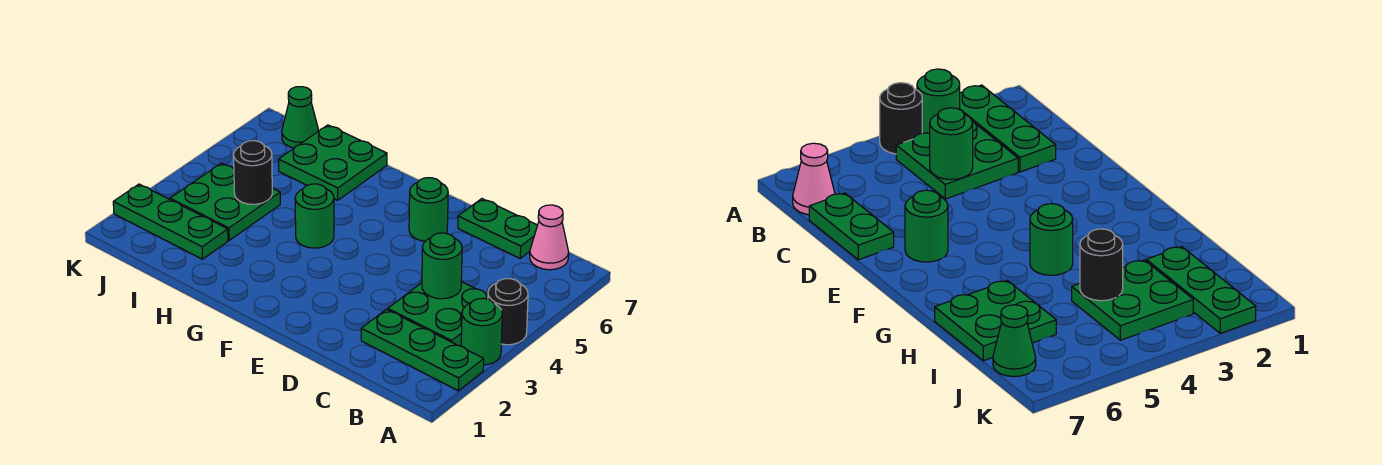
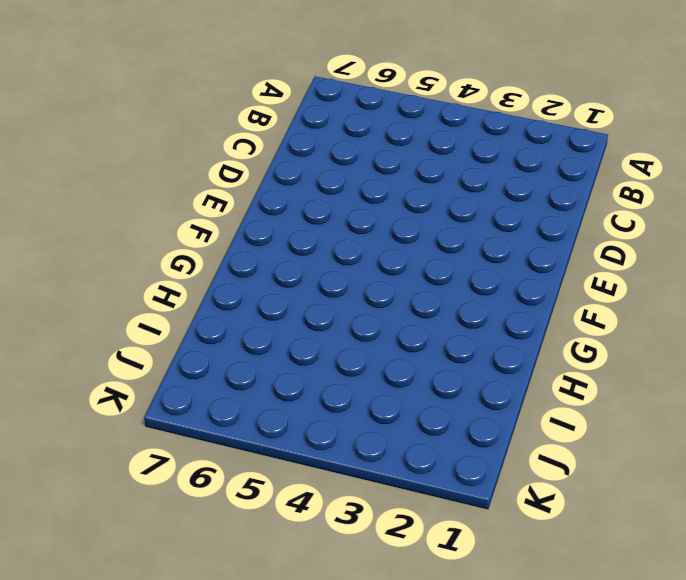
none -> green 1x3 plate [361,309,484,391]
none -> green 1x1 round brick [461,298,502,365]
none -> black 1x1 round brick [488,279,528,345]

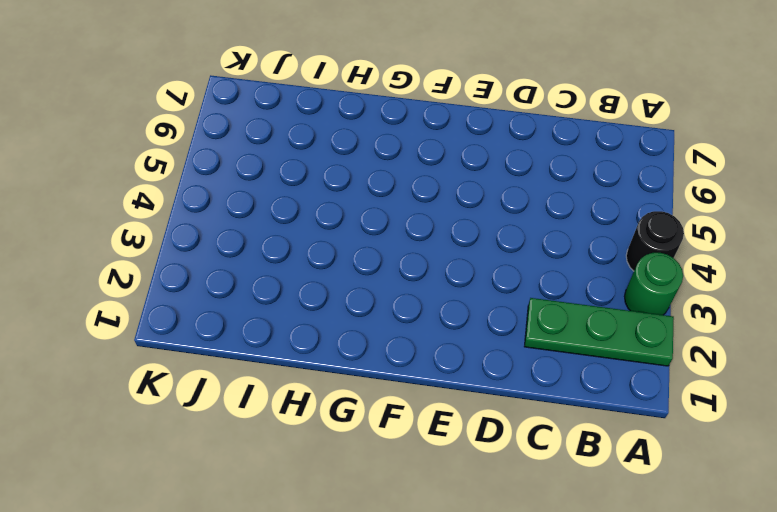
none -> green 2x2 plate [388,282,488,346]
none -> pink 1x1 cone [530,205,569,270]
none -> green 1x2 plate [458,199,537,258]

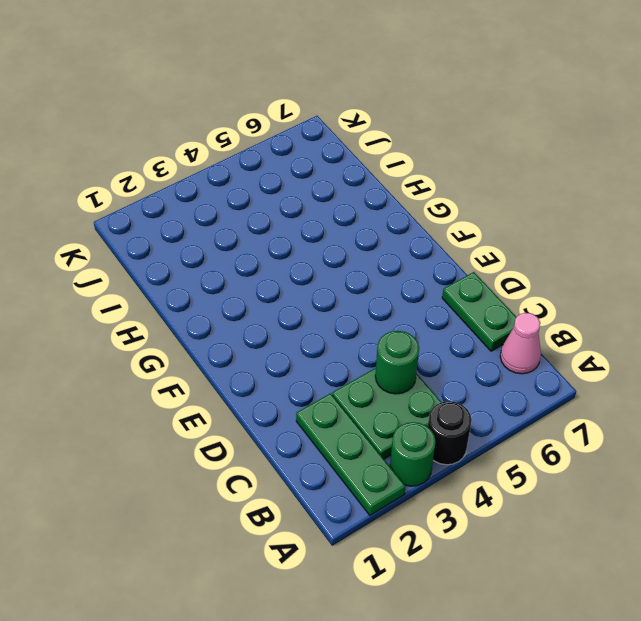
none -> green 1x1 round brick [409,178,448,241]
none -> green 1x1 round brick [295,184,334,248]
none -> green 2x2 plate [278,125,387,200]

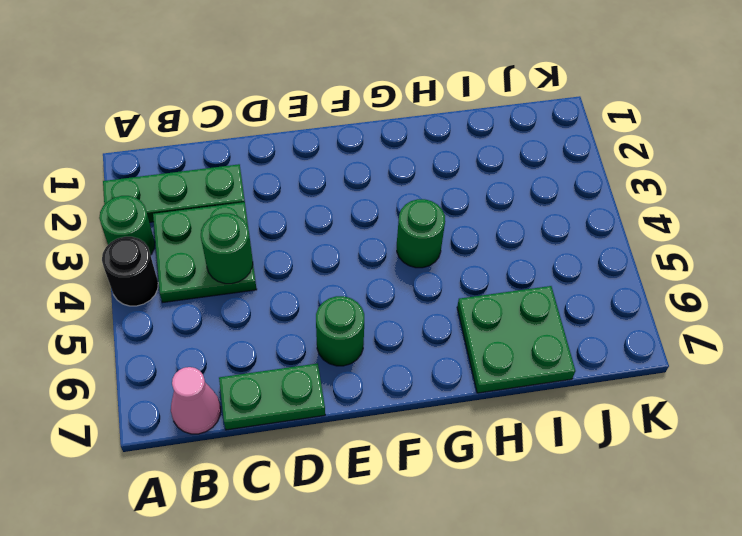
none -> green 1x3 plate [113,184,228,259]
none -> green 2x2 plate [170,163,280,240]
none -> green 1x1 cone [282,87,319,148]

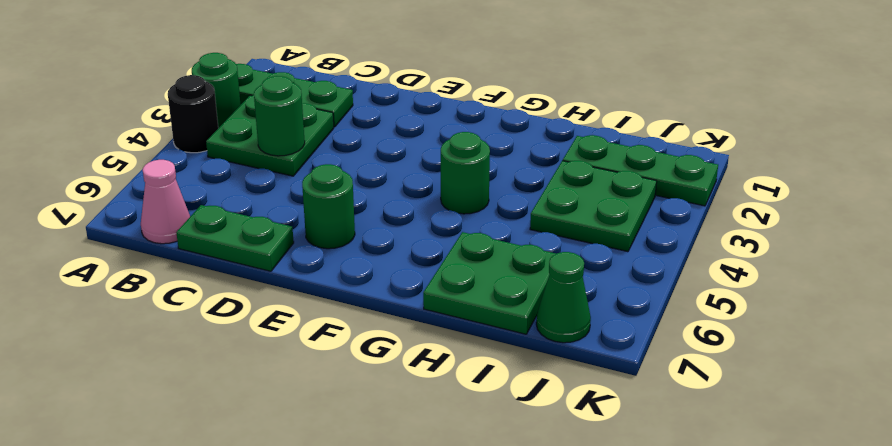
none -> black 1x1 round brick [234,141,272,204]

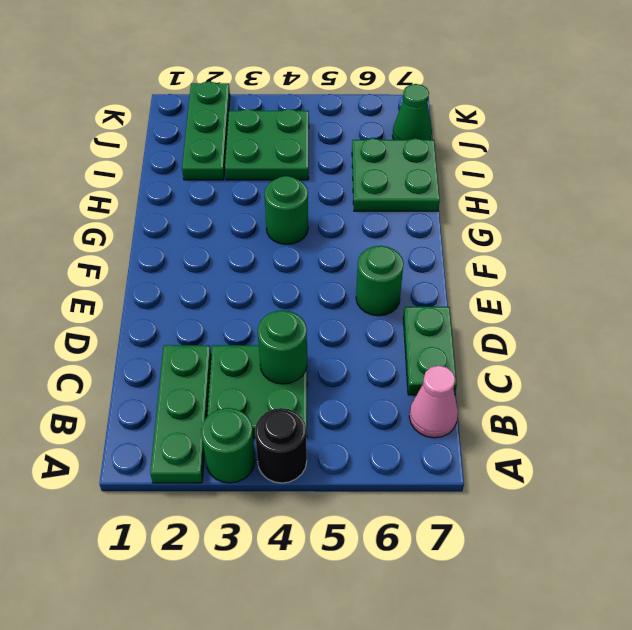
none -> black 1x1 round brick [234,141,272,204]

